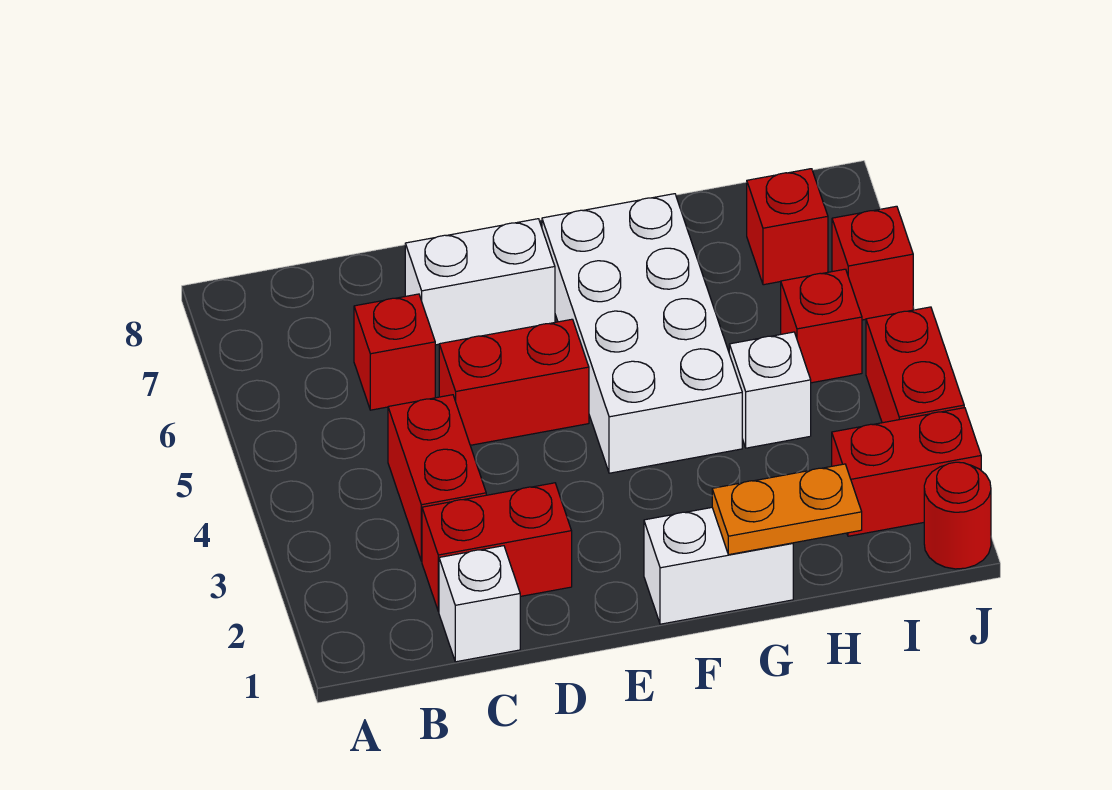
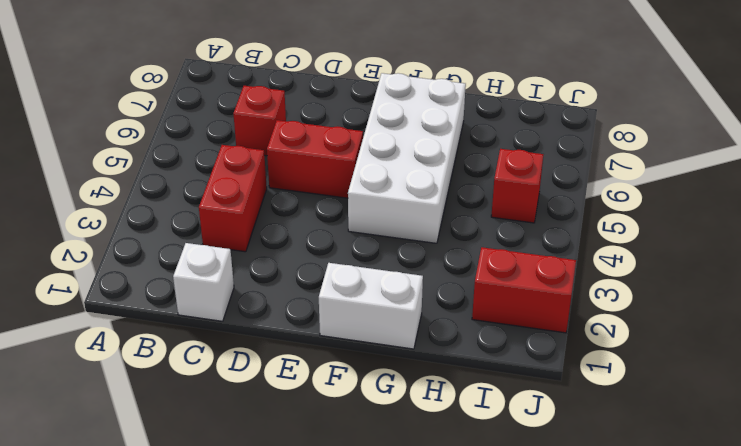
none -> red 1x2 brick [422,483,572,611]
none -> white 1x2 brick [405,219,555,345]
none -> white 1x1 brick [729,332,811,448]

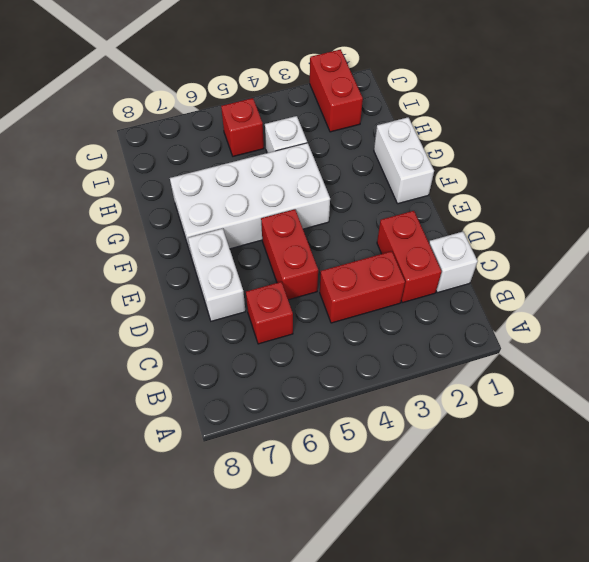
none -> red 1x1 brick [747,169,828,285]
none -> red 1x1 round brick [924,462,991,569]
none -> red 1x2 brick [866,307,964,423]

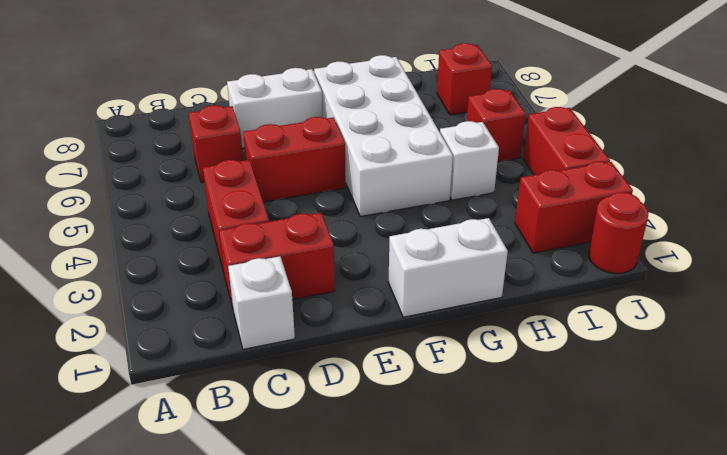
none -> red 1x1 brick [832,206,913,320]
none -> orange 1x2 plate [712,464,862,555]

